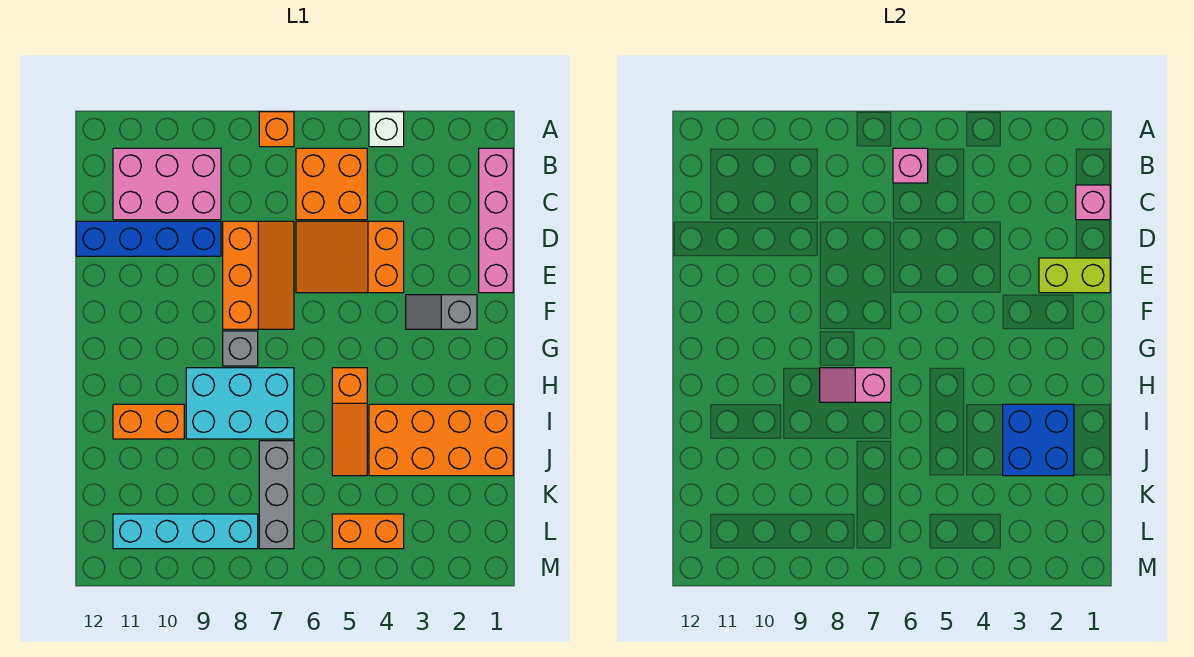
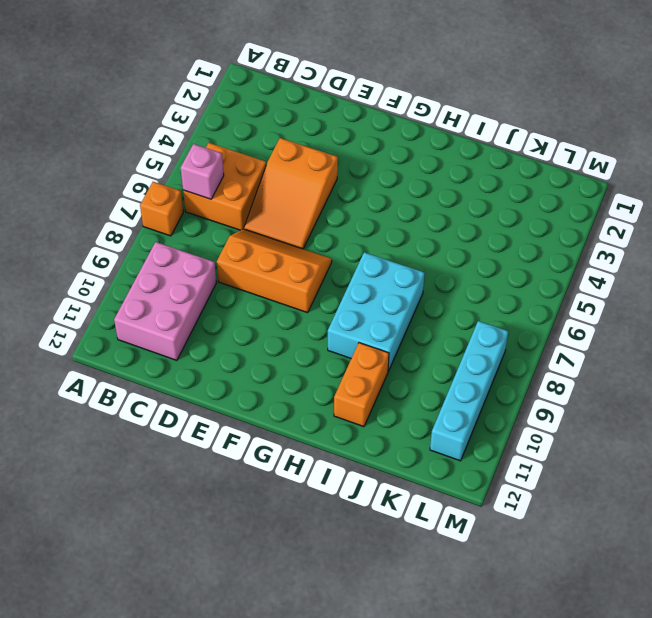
none -> white 1x1 brick [369,112,404,147]
none -> pink 1x4 brick [479,148,513,293]
none -> blue 1x4 brick [76,221,221,256]

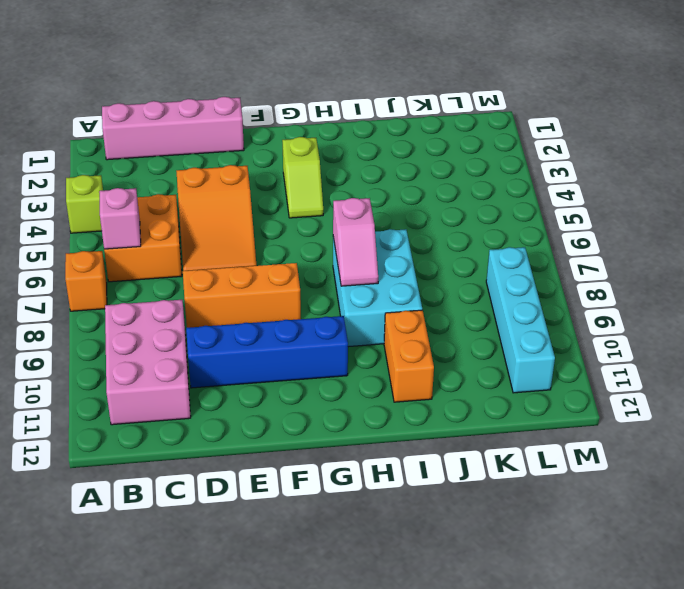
lime 1x1 brick [66,175,103,233] -> white 1x1 brick [369,112,404,147]
blue 1x4 brick [186,316,348,388] -> blue 1x4 brick turned to [76,221,221,256]
lime 1x2 slope [282,137,323,218] -> none
none -> grey 1x2 slope [406,295,477,329]
none -> grey 1x1 brick [223,331,258,366]
none -> orange 1x3 slope [332,368,367,476]

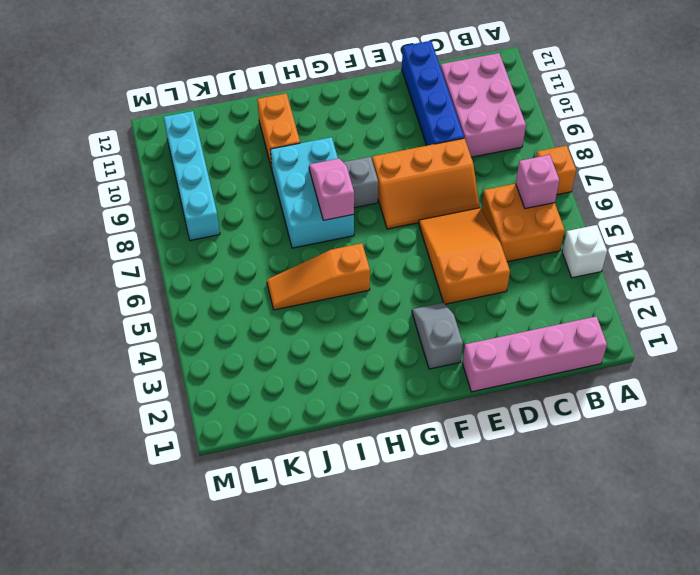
none -> orange 2x4 brick [369,404,513,476]
none -> grey 1x3 brick [259,441,294,549]
none -> orange 1x2 brick [332,514,404,549]

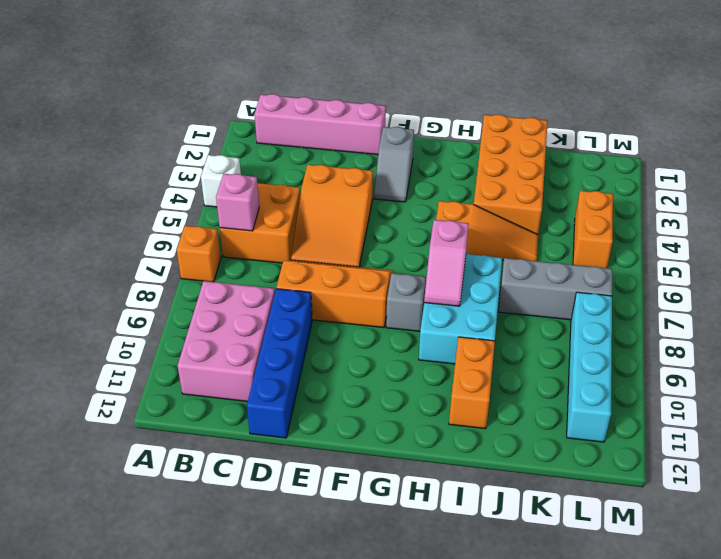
none -> pink 1x1 brick [1076,185,1110,220]
none -> lime 1x2 brick [1039,258,1110,293]
none -> blue 2x2 brick [1003,404,1074,476]

